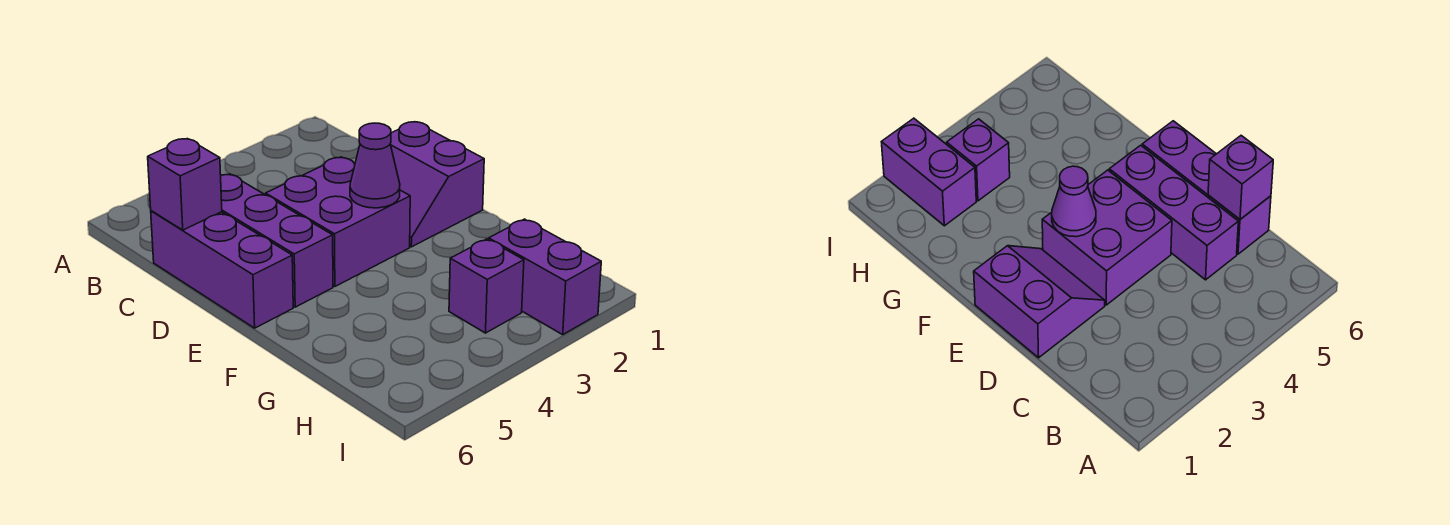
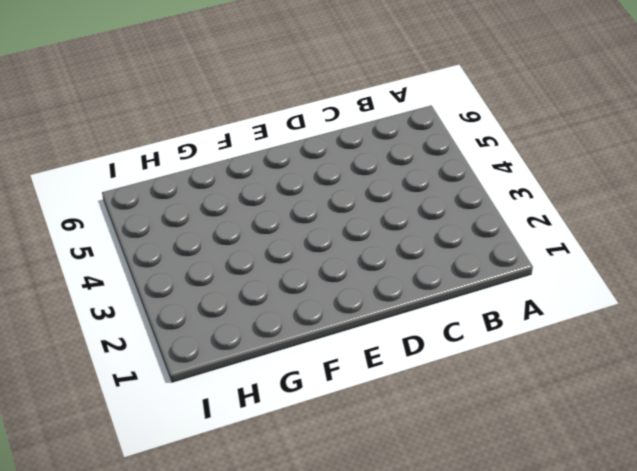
none -> purple 1x3 brick [221,174,333,307]
none -> purple 1x3 brick [151,211,293,328]

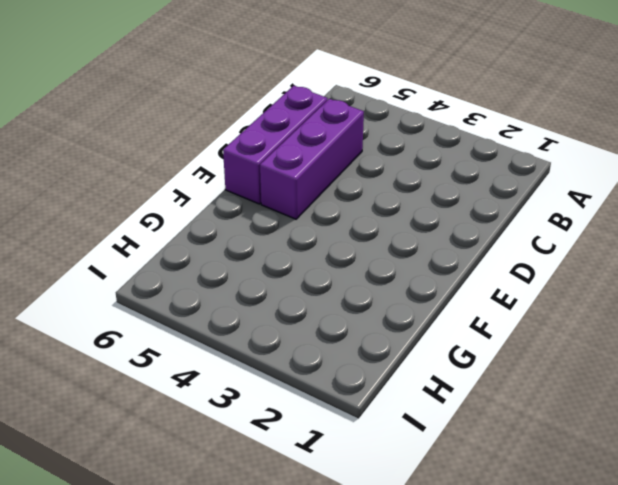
none -> purple 2x2 slope [390,122,484,247]
none -> purple 2x2 brick [266,157,410,286]

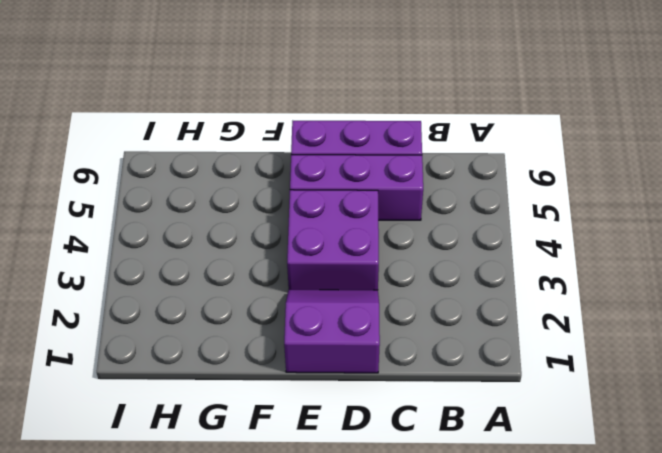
none -> purple 1x2 brick [489,219,601,335]
none -> purple 1x1 brick [449,239,524,333]

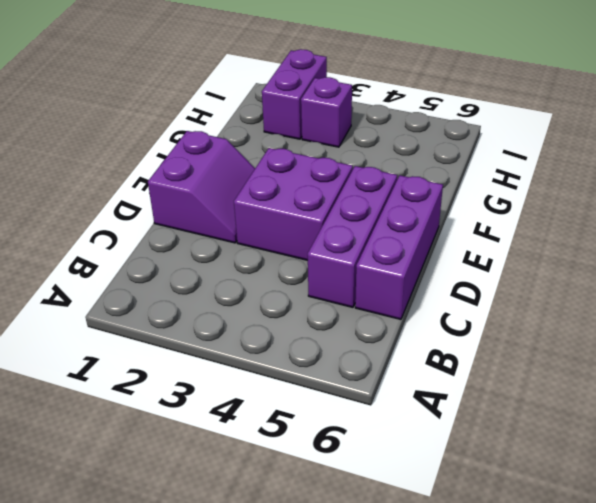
none -> purple 1x1 brick [148,139,222,230]
none -> purple 1x1 cone [350,123,400,208]

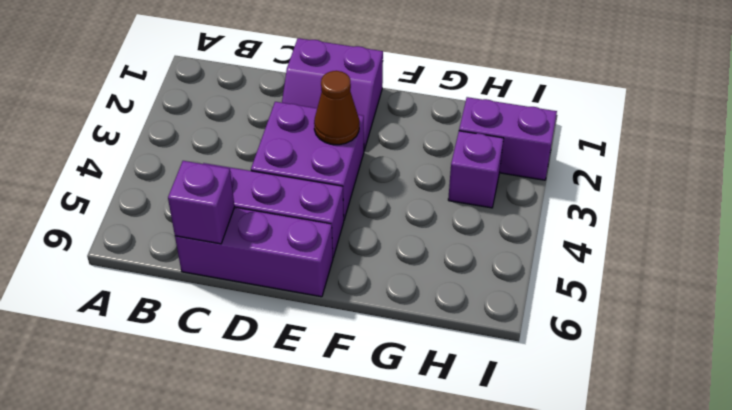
brown 1x1 cone [314,71,359,145] -> purple 1x1 cone [350,123,400,208]

